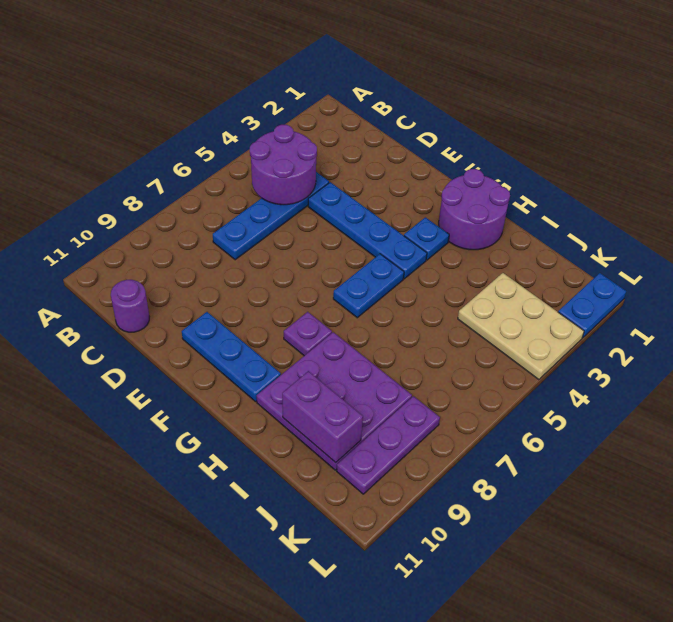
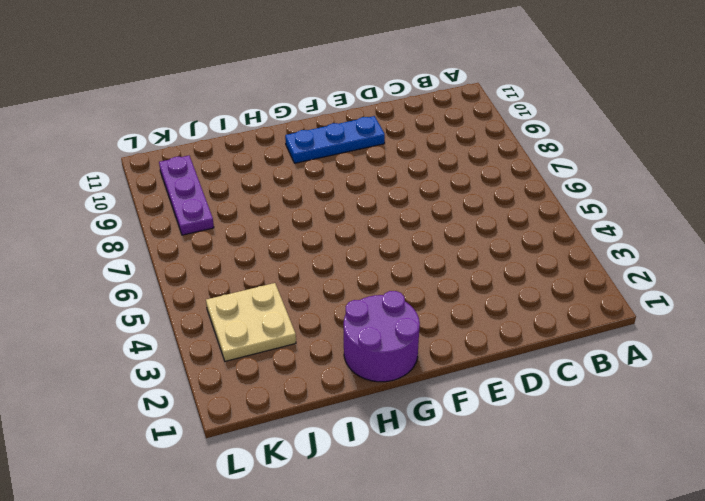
tan 2x2 plate [206,283,296,361] -> tan 2x3 plate [458,273,584,380]
none -> blue 1x4 plate [213,172,329,260]
none -> purple 1x1 round brick [111,280,149,332]
none -> blue 1x4 plate [308,182,427,279]

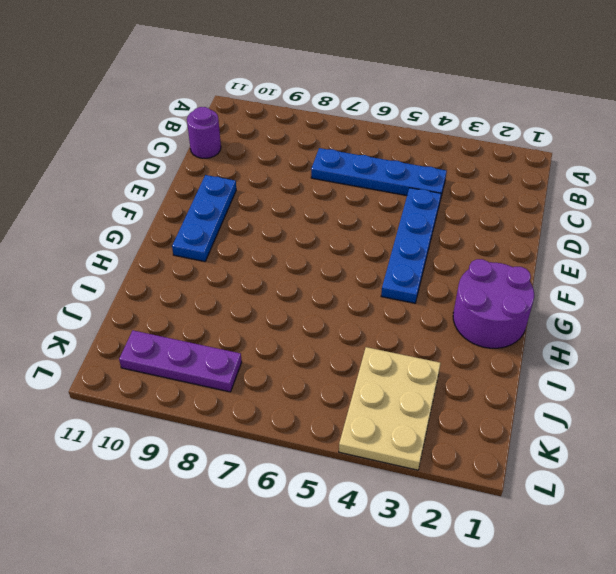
none -> blue 1x1 plate [404,217,449,260]
none -> blue 1x2 plate [333,254,404,318]
none -> purple 1x1 plate [284,312,332,356]

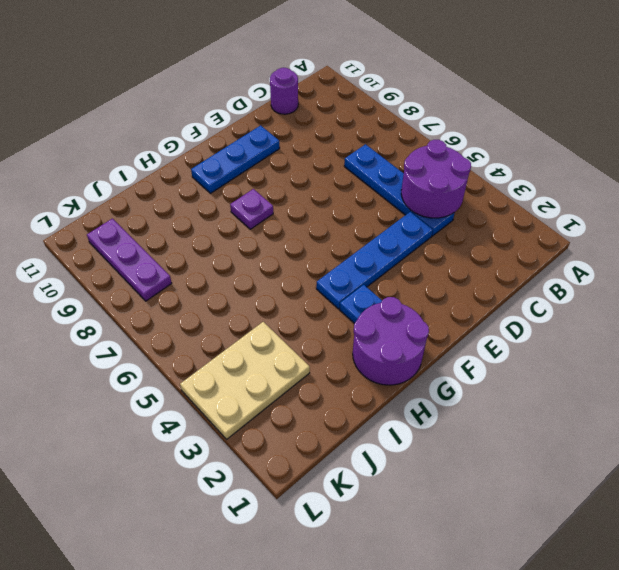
none -> blue 1x2 plate [333,254,404,318]
none -> purple 3x3 plate [257,332,412,470]
none -> blue 1x2 plate [558,273,626,338]

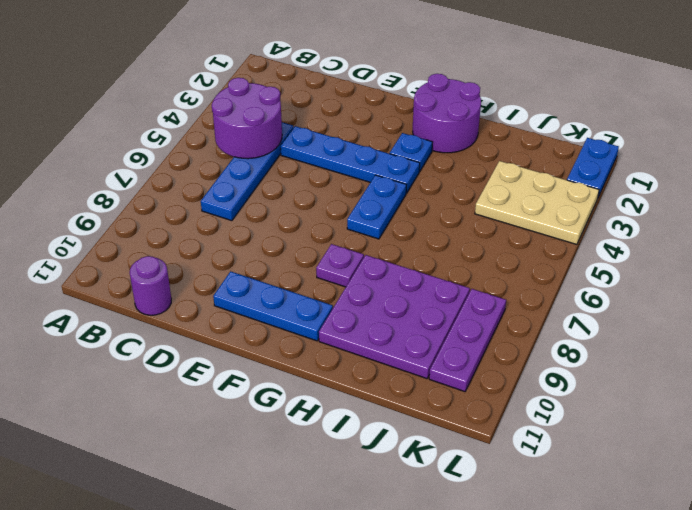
none -> purple 1x2 brick [282,371,363,463]

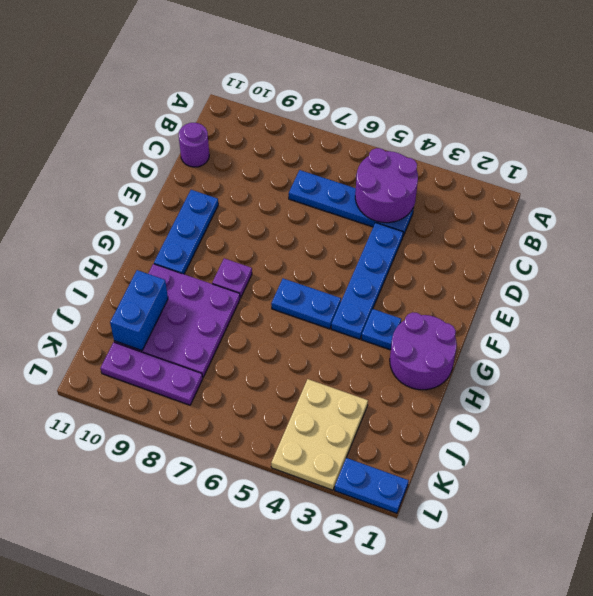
blue 1x2 brick [110,270,168,350] -> purple 1x2 brick [282,371,363,463]

